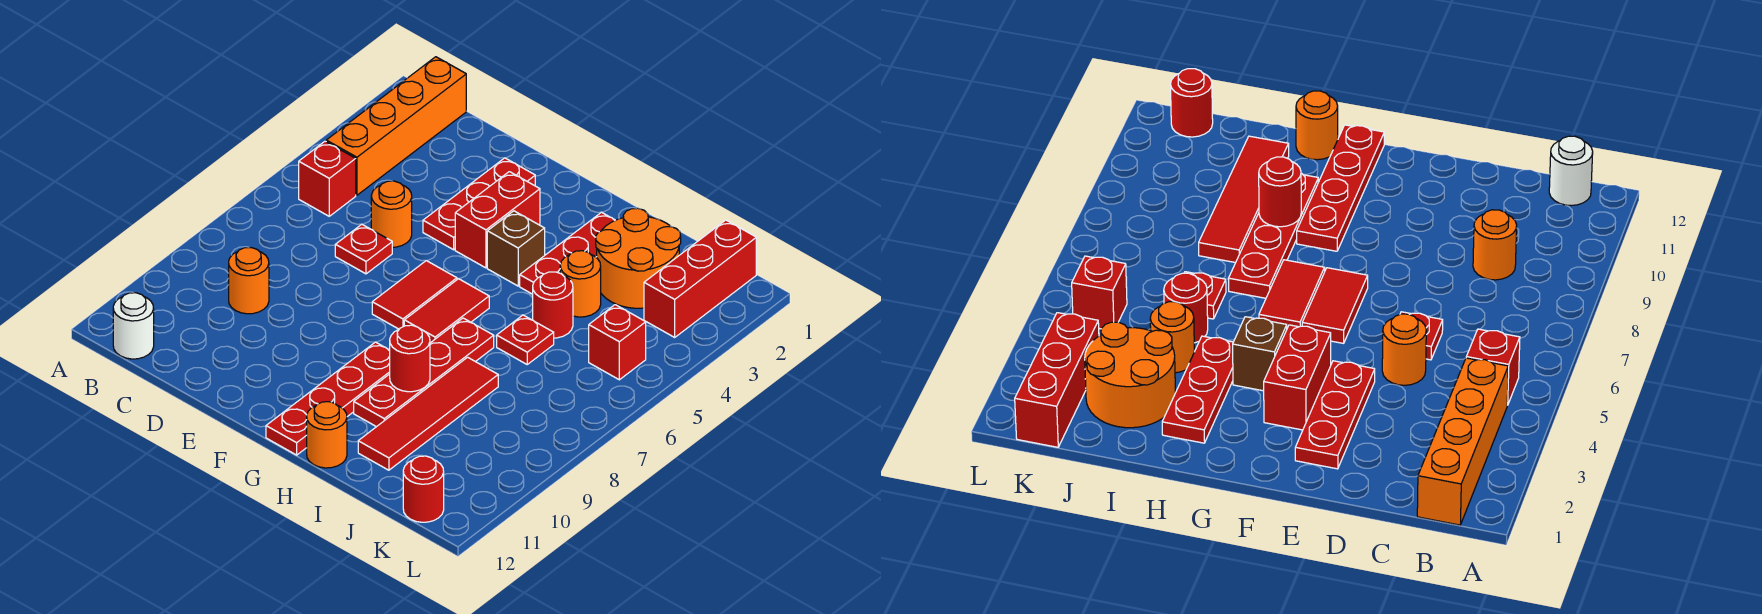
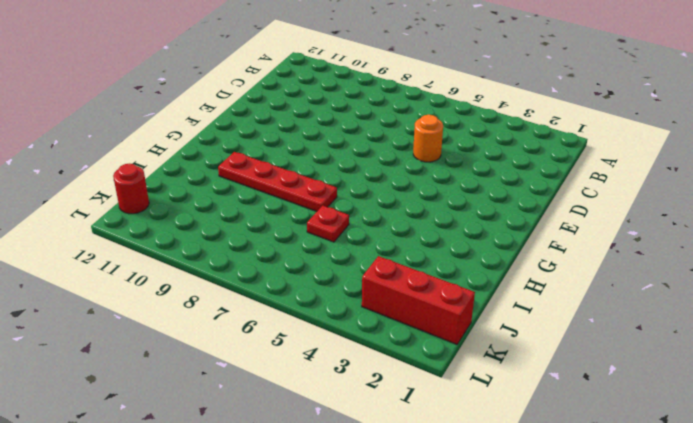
none -> orange 1x4 brick [326,57,466,195]
none -> red 1x1 brick [299,141,356,216]
none -> white 1x1 round brick [113,293,154,359]

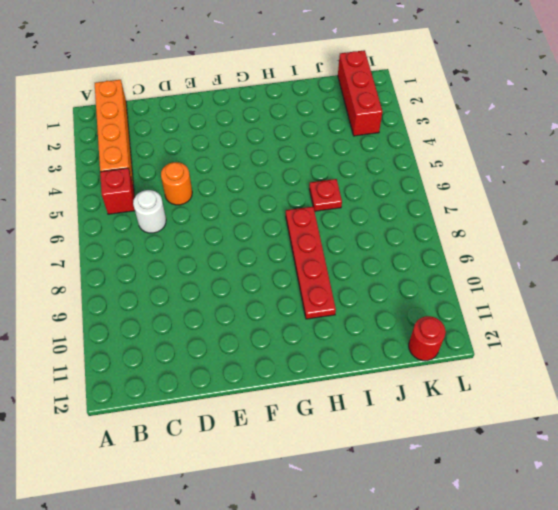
white 1x1 round brick [133,190,166,233] -> white 1x1 round brick moved to [113,293,154,359]
none -> orange 1x1 round brick [229,248,269,314]
none -> red 1x1 plate [335,224,392,274]
none -> red 1x3 plate [423,158,535,250]

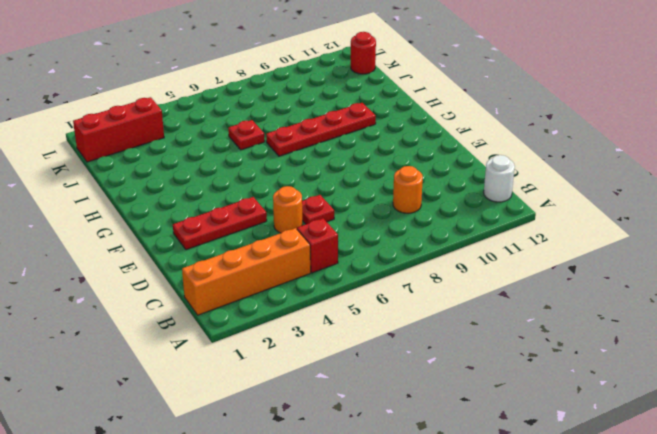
none -> red 1x2 brick [455,172,540,268]
none -> red 1x2 tile [372,261,457,329]
none -> brown 1x1 brick [487,211,545,286]

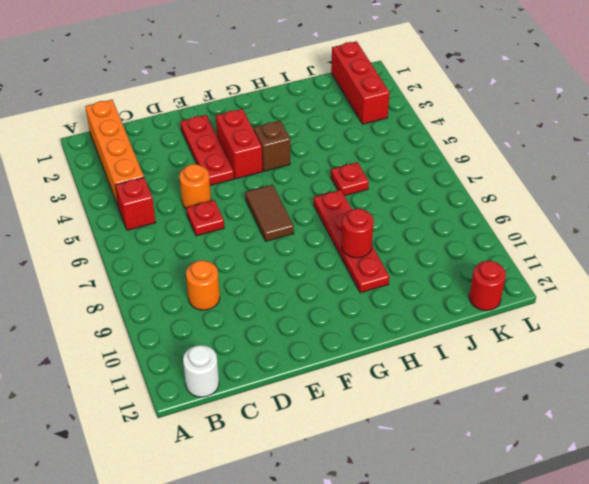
brown 1x2 tile [245,185,294,241] -> red 1x2 tile [372,261,457,329]
none -> red 1x2 tile [404,279,489,343]
none -> red 1x4 plate [266,342,390,455]
none -> red 1x3 plate [520,212,615,294]

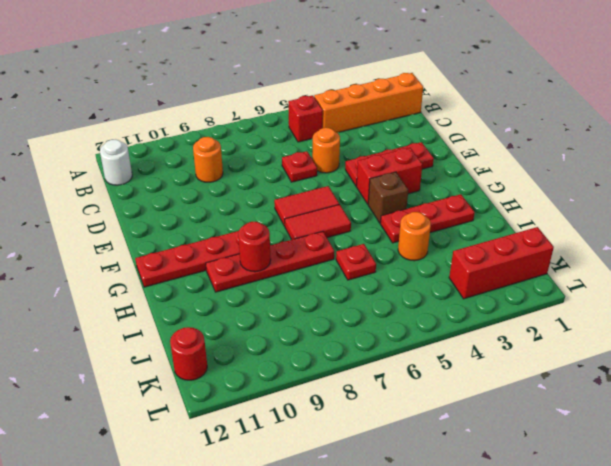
none -> orange 1x1 round brick [307,402,347,468]
none -> orange 2x2 round brick [596,208,681,308]
none -> red 1x1 round brick [533,272,573,338]

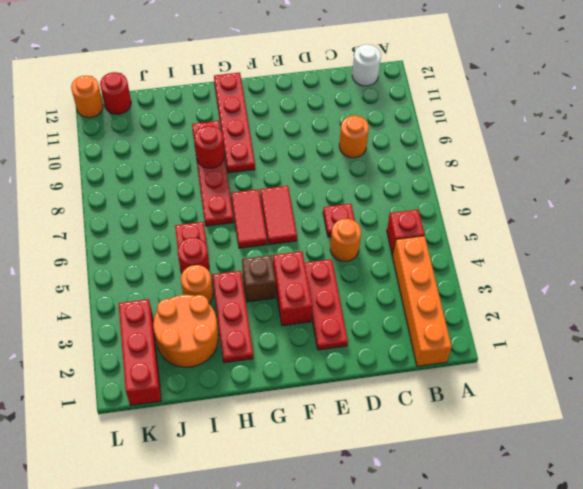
orange 1x1 round brick [71,76,103,118] -> orange 1x1 round brick moved to [307,402,347,468]
none -> red 1x4 tile [358,357,498,470]
none -> red 1x1 brick [589,305,646,380]

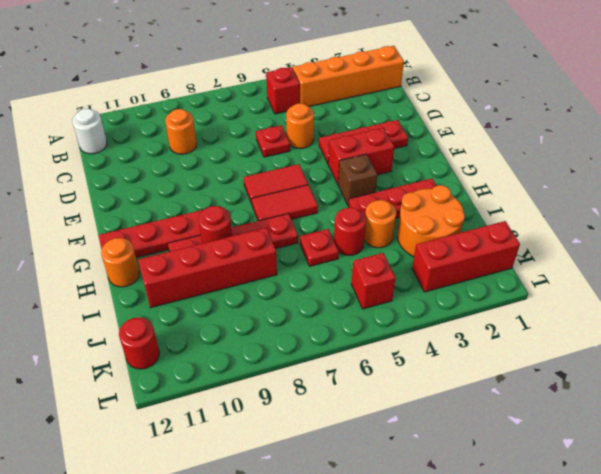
red 1x4 brick [138,228,277,308] -> red 1x4 tile [358,357,498,470]

